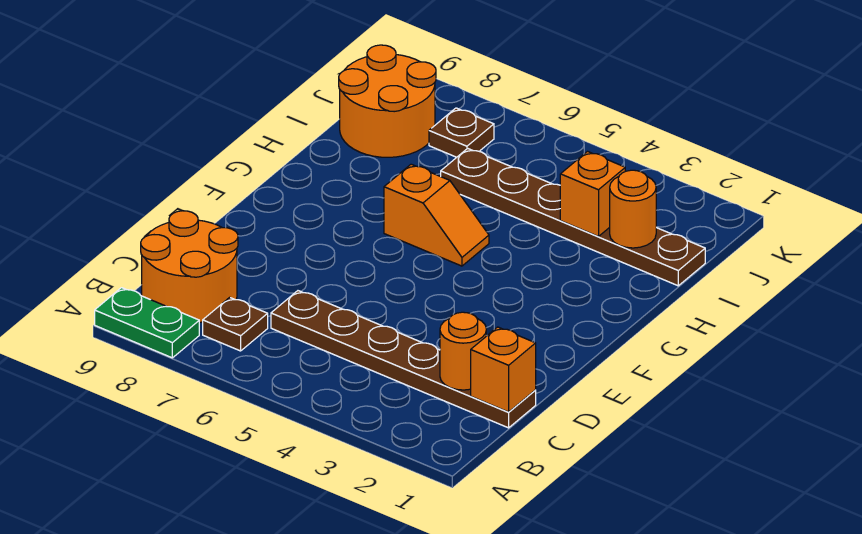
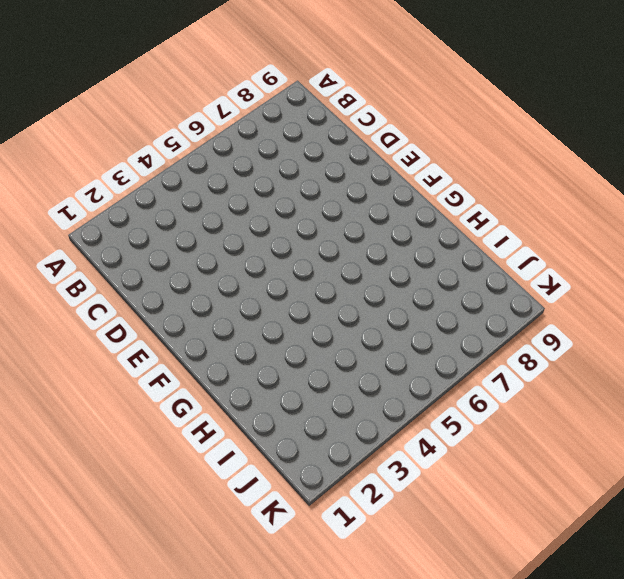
none -> green 1x2 plate [95,288,199,358]
none -> brown 1x1 plate [203,297,268,351]
none -> orange 2x2 round brick [141,211,238,322]

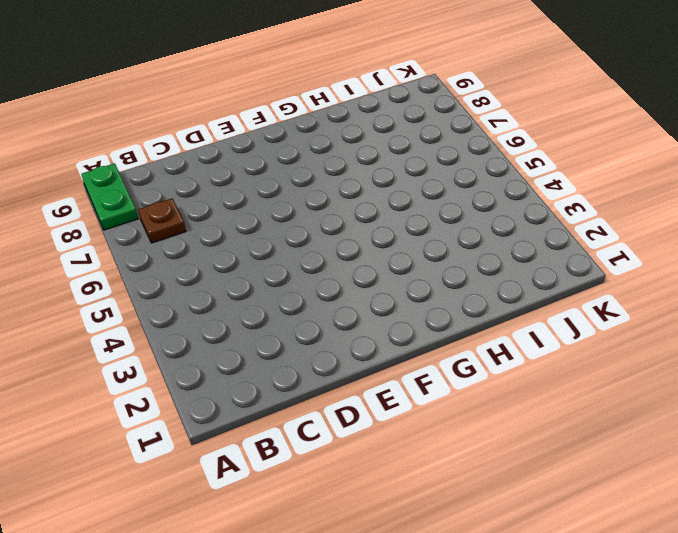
none -> orange 2x2 round brick [141,211,238,322]
none -> brown 1x6 plate [271,291,536,428]
none -> orange 1x2 slope [384,164,489,266]

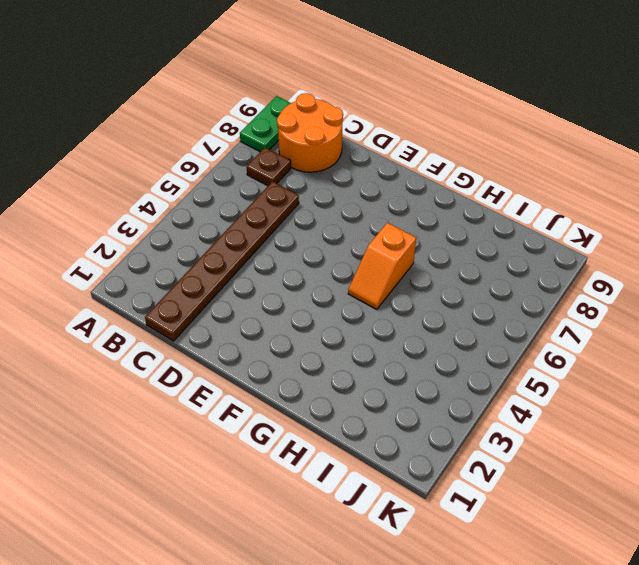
none -> brown 1x6 plate [441,148,705,286]
none -> orange 2x2 round brick [339,45,436,157]
none -> brown 1x1 plate [429,108,494,157]

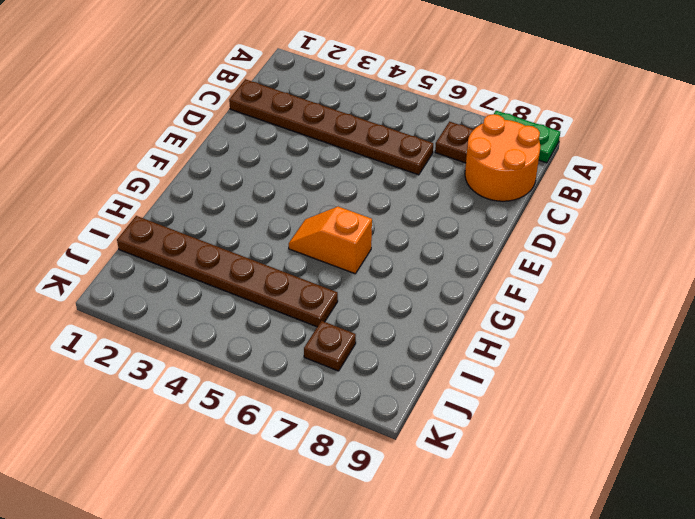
none -> orange 2x2 round brick [339,45,436,157]
none -> orange 1x1 brick [471,327,536,412]
none -> orange 1x1 round brick [440,312,486,390]

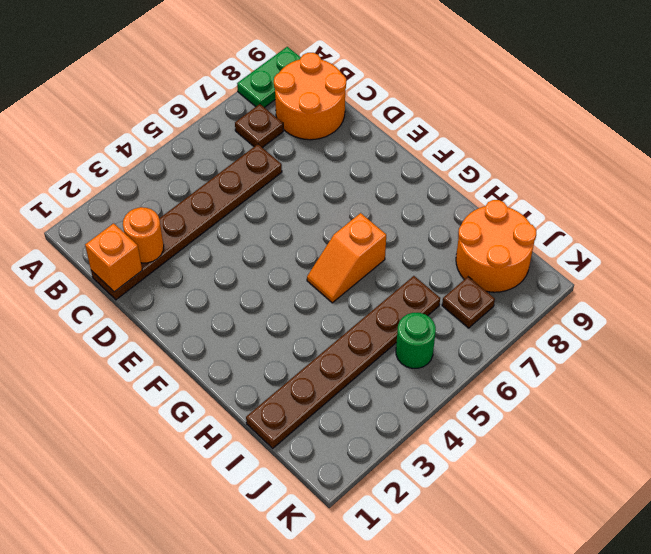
green 1x1 round brick [396,313,436,368] -> none
none -> orange 1x1 round brick [610,170,656,248]
none -> orange 1x1 brick [560,152,625,237]

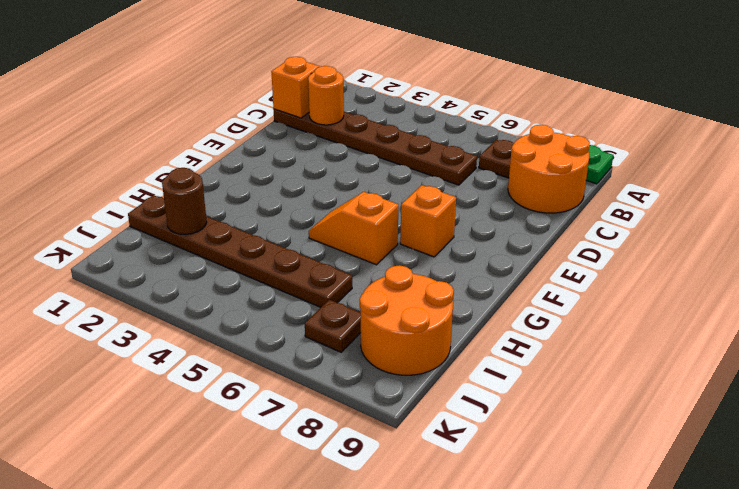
orange 1x1 brick [400,185,456,257] -> orange 1x1 brick moved to [560,152,625,237]
brown 1x1 round brick [162,168,207,234] -> orange 1x1 round brick [610,170,656,248]

